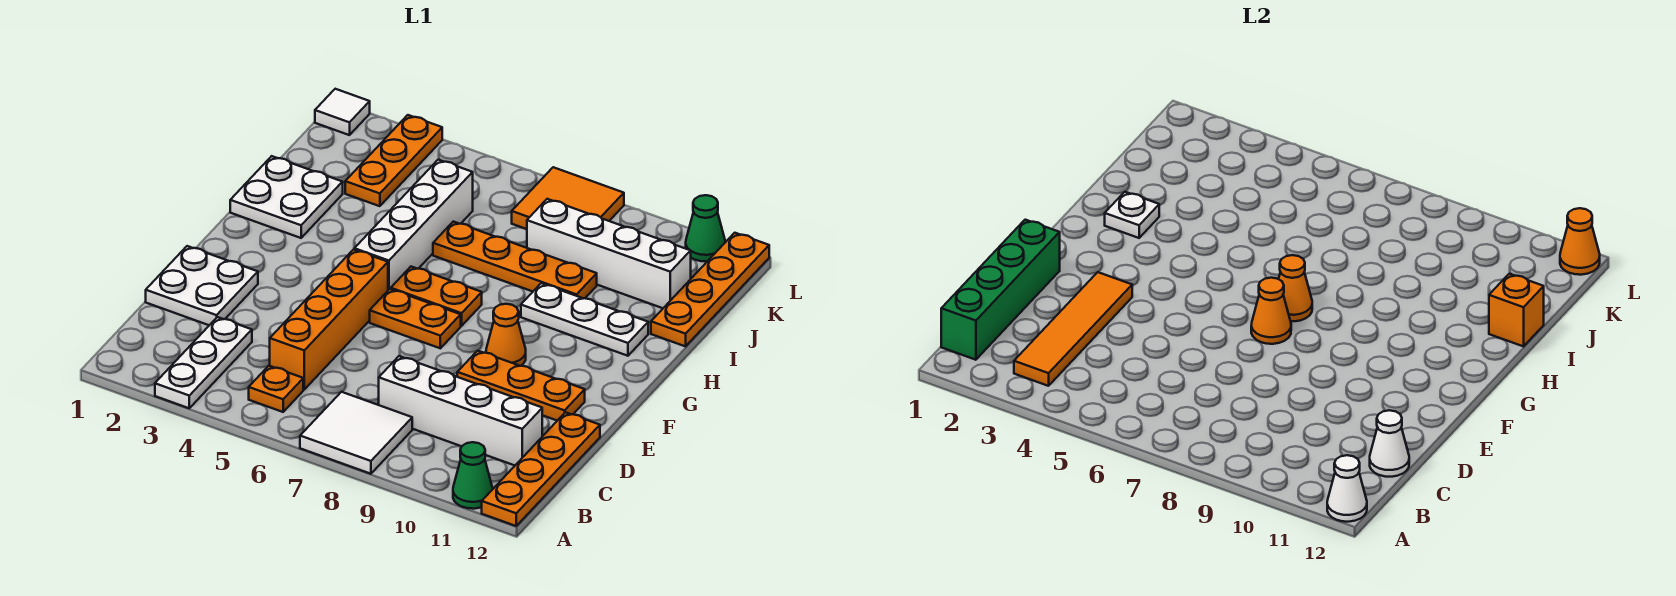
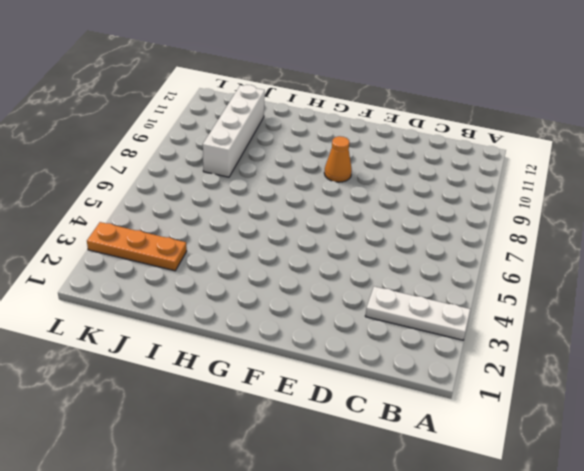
none -> white 2x2 tile [300,392,412,474]
none -> green 1x1 cone [453,442,493,509]
none -> orange 1x4 plate [482,412,600,526]
none -> orange 1x1 plate [249,366,303,412]

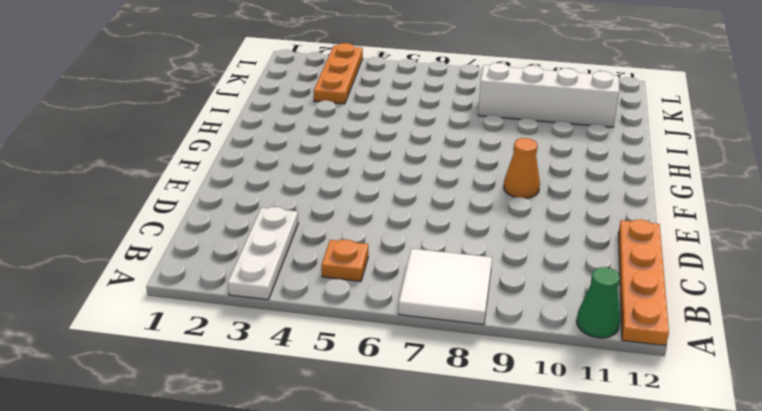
none -> orange 1x4 brick [270,249,388,389]
none -> white 1x4 brick [379,356,542,465]
none -> white 2x2 plate [146,246,258,325]
none -> orange 1x3 plate [457,351,585,421]

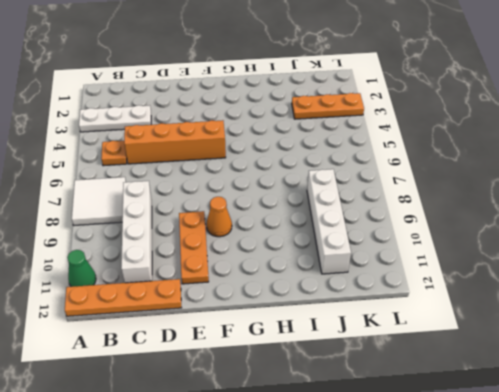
none -> white 2x2 plate [146,246,258,325]
none -> orange 1x2 plate [370,289,461,348]
none -> white 1x4 brick [354,160,473,290]
none -> orange 1x2 plate [391,267,482,326]

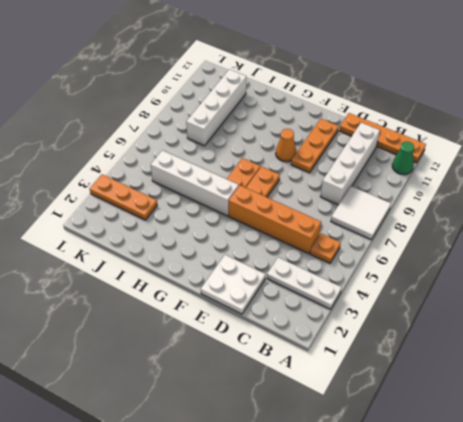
none -> white 2x2 plate [230,156,343,238]
none -> white 1x3 plate [521,283,648,356]
none -> orange 1x4 plate [433,222,597,298]
none -> orange 1x4 plate [651,233,769,346]

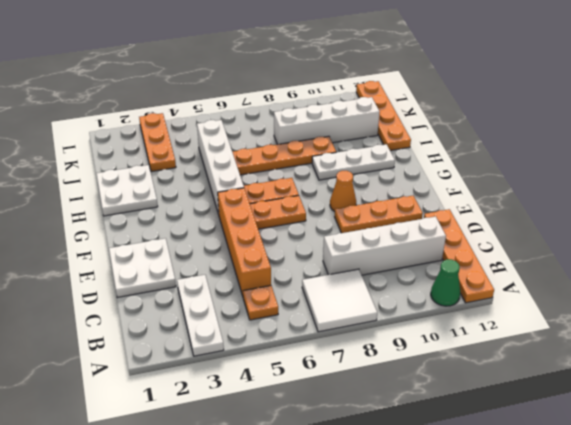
none -> orange 2x2 tile [512,167,624,229]
none -> white 1x1 tile [315,89,370,135]
none -> green 1x1 cone [686,195,725,261]
none -> white 1x1 cone [1327,455,1367,522]

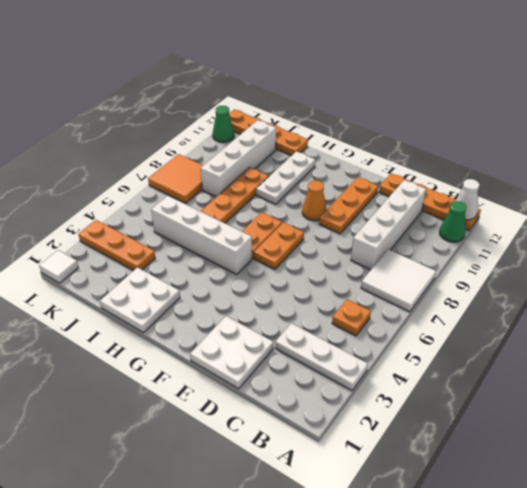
none -> orange 1x4 brick [270,249,388,389]
none -> green 1x4 brick [941,220,1060,360]
none -> orange 1x4 tile [1014,272,1132,386]
none -> white 1x1 cone [1370,410,1409,477]

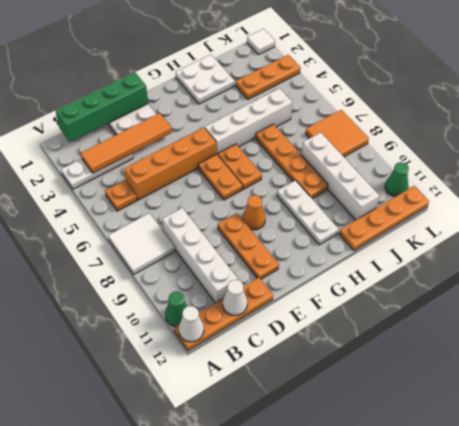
none -> orange 1x1 cone [1251,278,1291,344]
none -> orange 1x1 cone [1279,255,1312,321]
none -> white 1x1 plate [1105,192,1159,238]
none -> orange 1x1 brick [1489,274,1544,346]

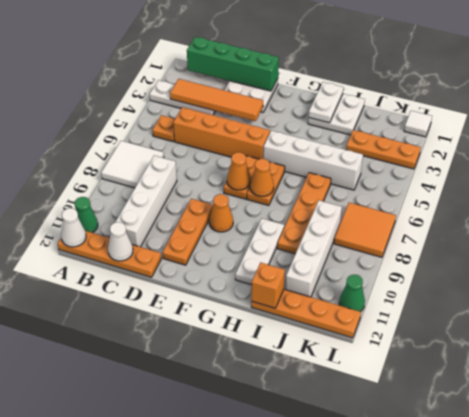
white 1x2 plate [309,82,344,123] -> white 1x1 plate [1105,192,1159,238]
none -> orange 1x1 cone [1560,208,1600,275]

